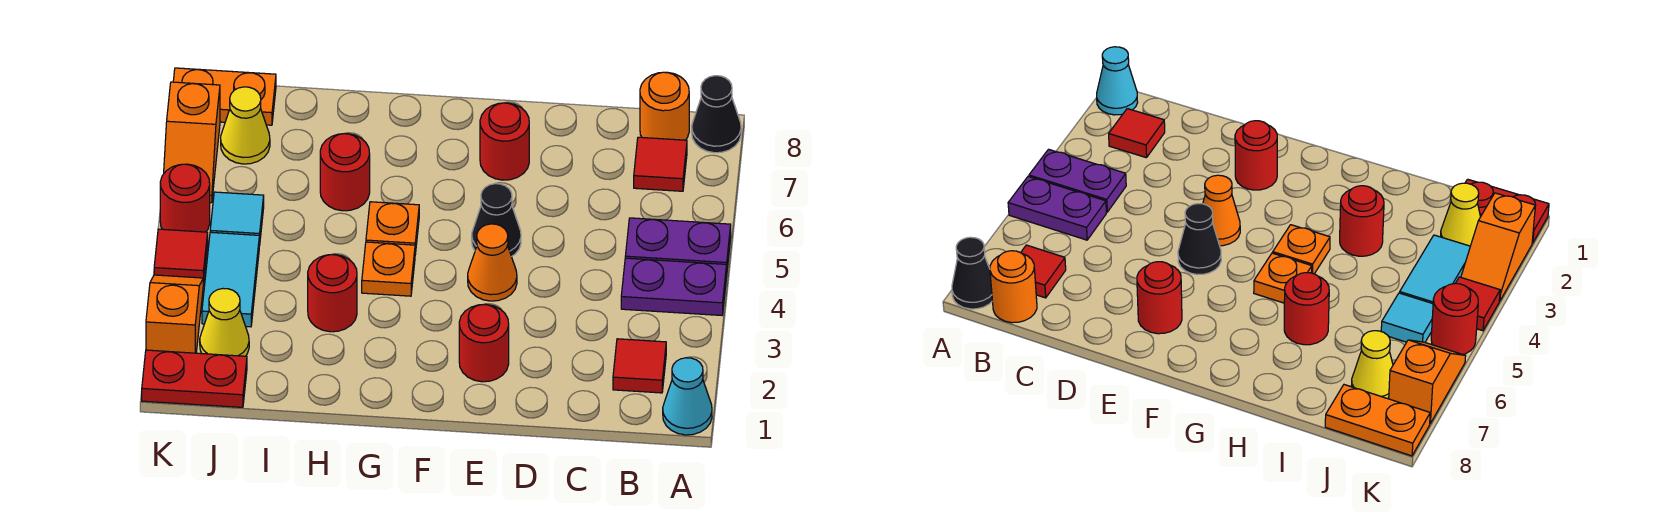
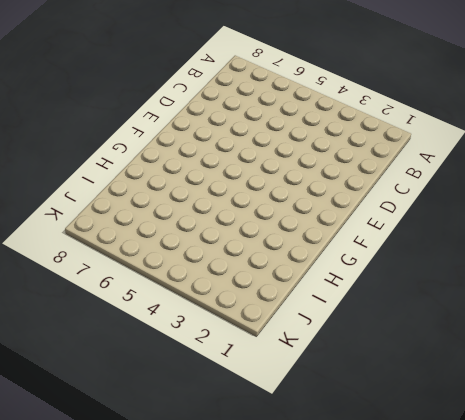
none -> cyan 1x1 cone [663,358,712,435]
none -> purple 1x2 plate [621,258,727,315]
none -> purple 1x2 plate [625,218,731,268]

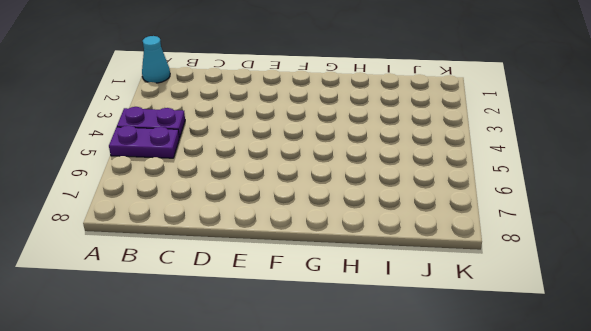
none -> black 1x1 cone [692,76,741,153]
none -> red 1x1 tile [613,339,666,393]
none -> red 1x1 tile [634,137,687,191]

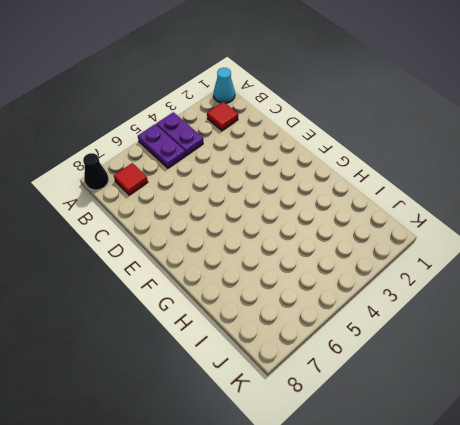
none -> orange 1x1 round brick [640,72,689,140]
none -> red 1x1 round brick [459,304,509,382]
none -> orange 1x1 cone [468,224,517,301]

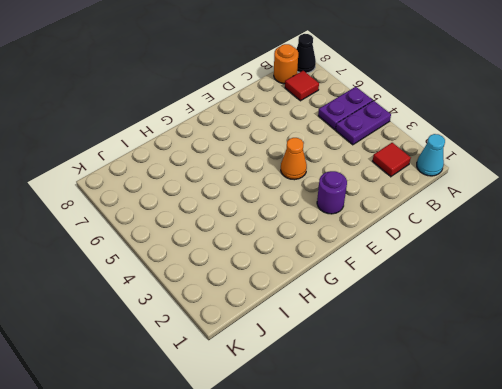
purple 1x1 round brick [317,171,347,214] -> red 1x1 round brick [459,304,509,382]
none -> black 1x1 cone [472,184,521,256]
none -> red 1x1 round brick [480,103,529,180]
none -> orange 1x1 plate [362,242,415,296]

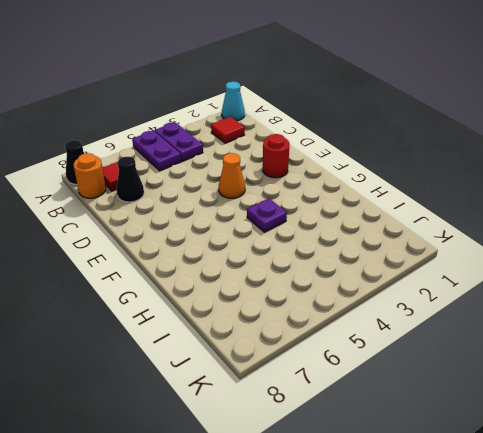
black 1x1 cone [117,157,144,202] -> black 1x1 cone moved to [472,184,521,256]
purple 1x1 plate [247,198,287,232] -> orange 1x1 plate [362,242,415,296]
none -> red 1x1 round brick [480,103,529,180]
none -> orange 1x1 plate [366,202,419,254]
none -> red 1x1 round brick [308,255,357,332]

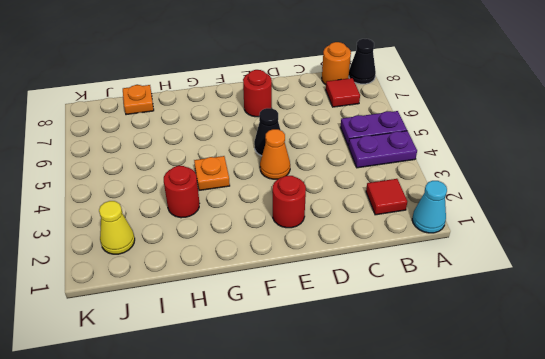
orange 1x1 plate [123,85,154,115] -> orange 1x1 plate moved to [366,202,419,254]
none -> red 1x1 round brick [320,134,370,211]
none -> red 1x2 plate [142,350,247,407]
none -> cyan 1x2 tile [202,232,259,327]

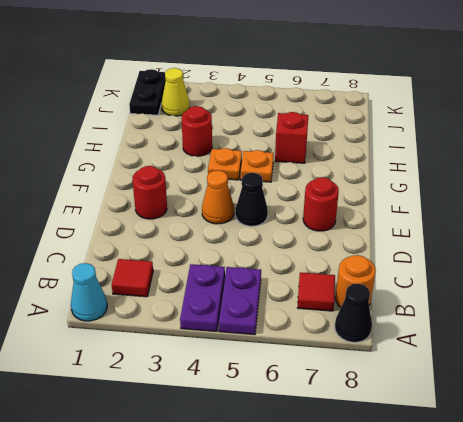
red 1x1 brick [275,112,308,163] -> red 1x1 round brick [320,134,370,211]
black 1x2 plate [129,69,166,115] -> red 1x2 plate [142,350,247,407]
none -> cyan 1x2 tile [202,232,259,327]
none -> cyan 1x1 tile [210,192,264,246]
none -> yellow 1x1 cone [221,87,270,164]

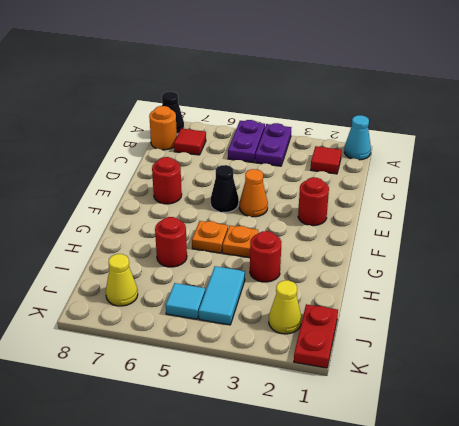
cyan 1x2 tile [199,266,245,325] -> cyan 1x2 tile turned to [202,232,259,327]
none -> orange 1x2 plate [173,68,276,125]
none -> orange 1x2 slope [146,275,203,353]
none -> red 1x1 tile [154,229,208,283]

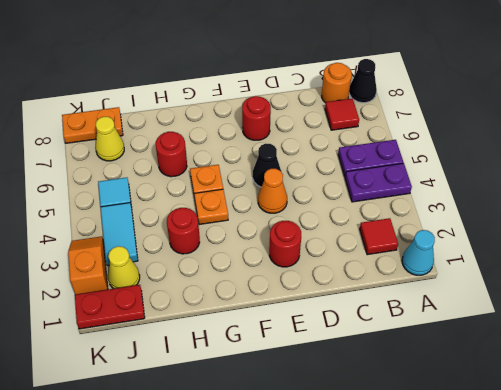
none -> red 1x1 tile [154,229,208,283]
none -> red 1x1 round brick [160,164,210,232]
none -> orange 1x2 slope [164,82,220,203]

